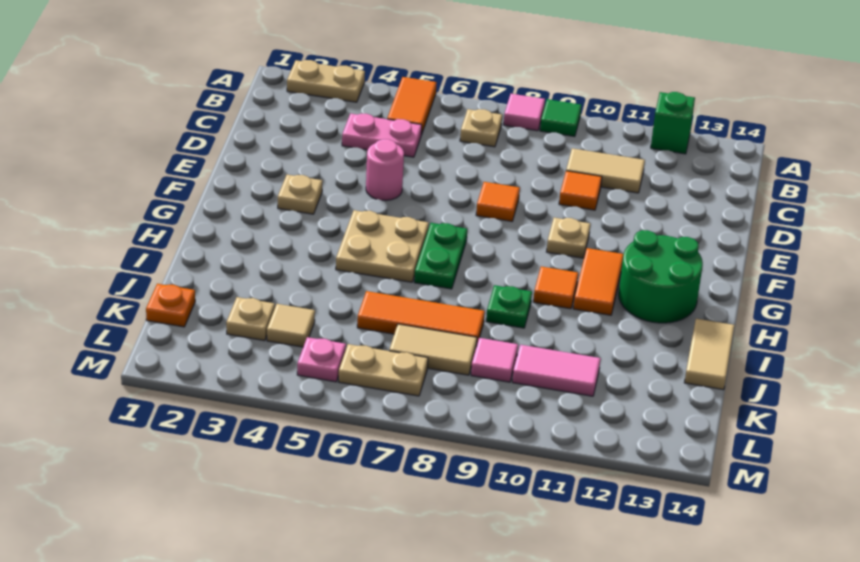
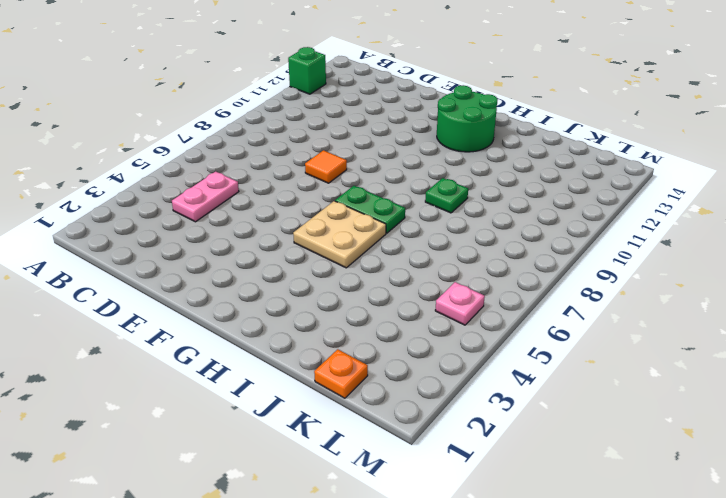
none -> tan 1x2 plate [287,60,365,102]
none -> orange 1x2 tile [387,77,437,135]
none -> pink 1x1 tile [504,94,545,131]

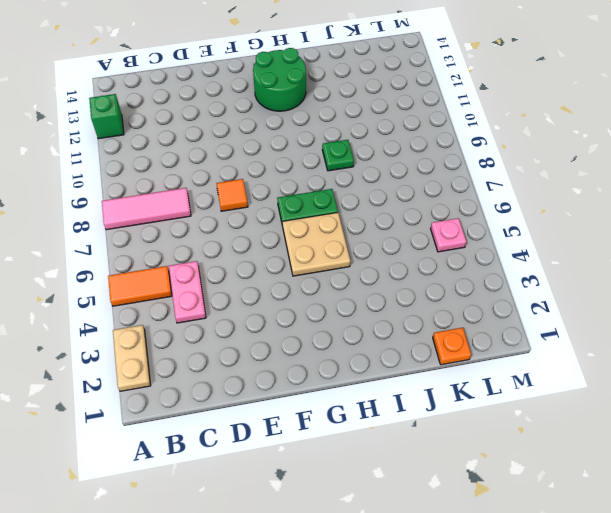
pink 1x3 tile [102,188,191,230] -> pink 1x1 tile [504,94,545,131]
none -> green 1x1 tile [540,99,581,137]
none -> tan 1x1 plate [460,109,502,147]
none -> tan 1x2 tile [566,148,645,193]

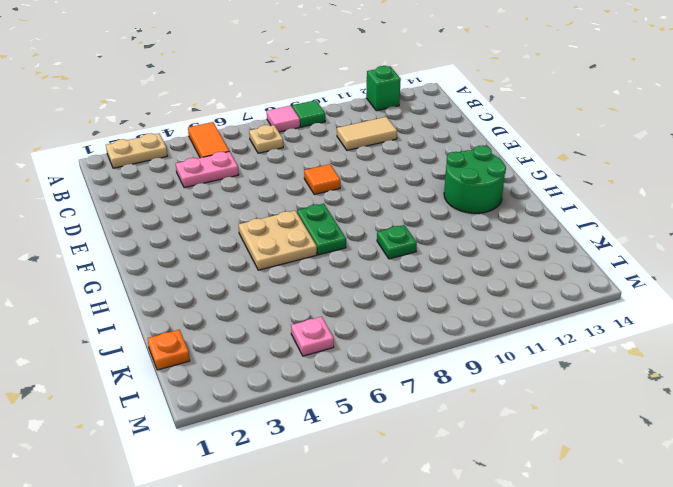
none -> orange 1x1 tile [559,171,602,210]
none -> pink 1x1 round brick [366,139,404,201]
none -> tan 1x1 plate [278,175,322,214]

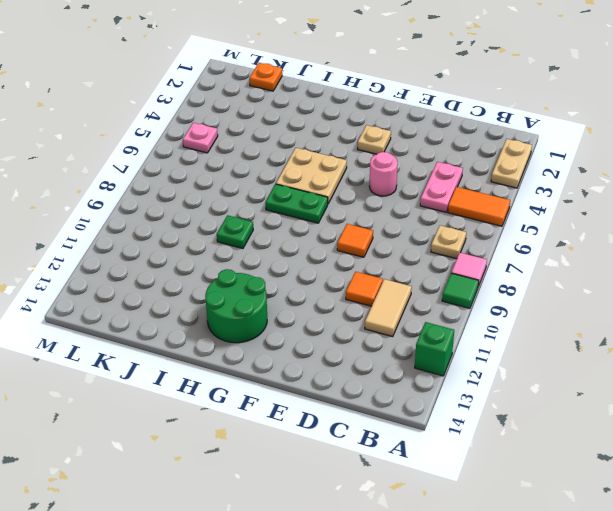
none -> tan 1x1 plate [547,218,590,258]
none -> orange 1x2 tile [573,248,623,315]
none -> orange 1x1 tile [533,267,578,309]

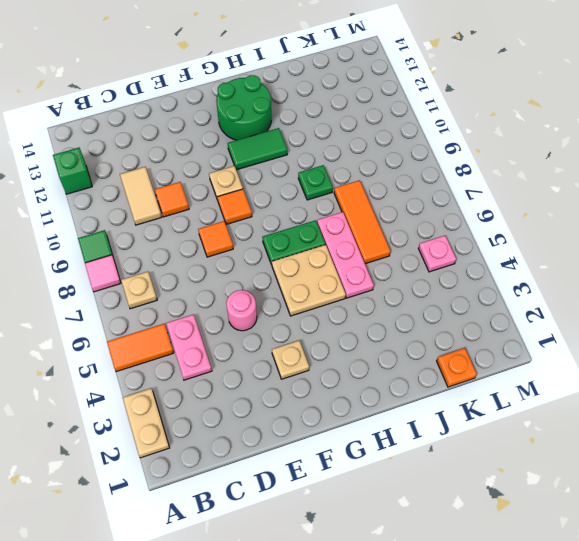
orange 1x1 tile [217,189,252,224] -> orange 1x1 tile moved to [533,267,578,309]
green 1x2 tile [228,128,287,170] -> orange 1x2 tile [573,248,623,315]
pink 1x3 plate [317,212,374,298] -> none
none -> tan 1x2 tile [684,319,735,390]
none -> tan 1x1 plate [226,297,275,341]
none -> tan 1x1 tile [267,304,315,347]

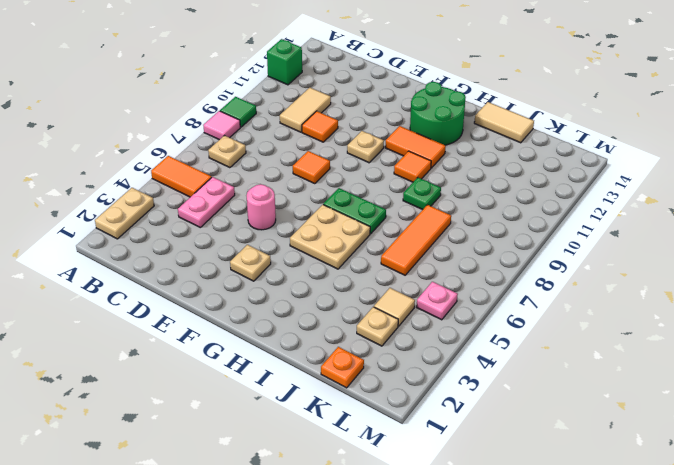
none -> tan 1x2 tile [389,324,477,375]
none -> pink 1x1 tile [471,338,518,382]
none -> pink 1x2 tile [512,345,601,396]

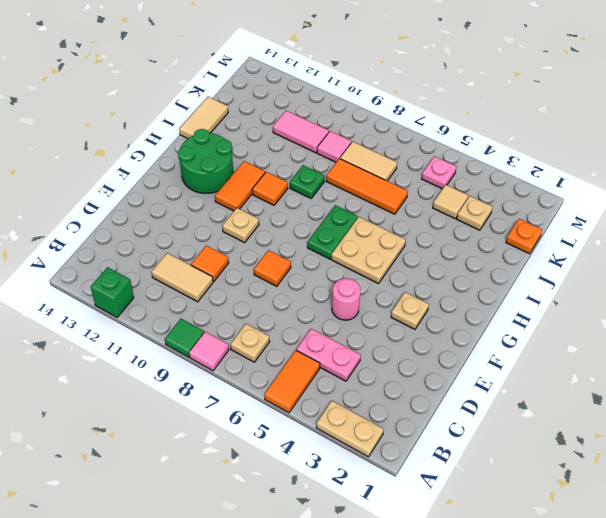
none -> tan 1x2 plate [339,344,428,396]

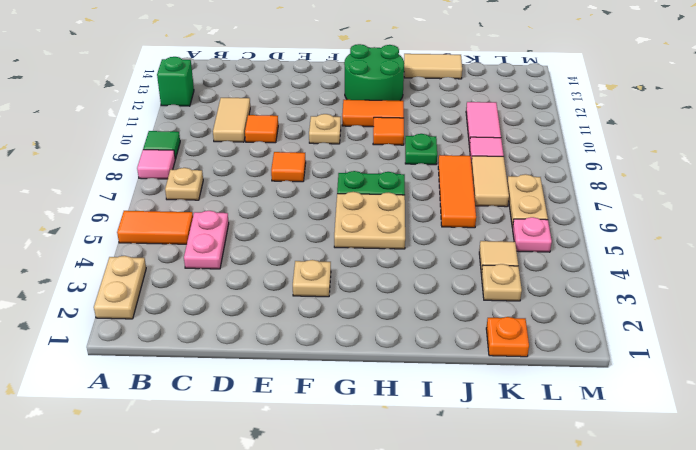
none -> pink 1x1 round brick [366,139,404,201]

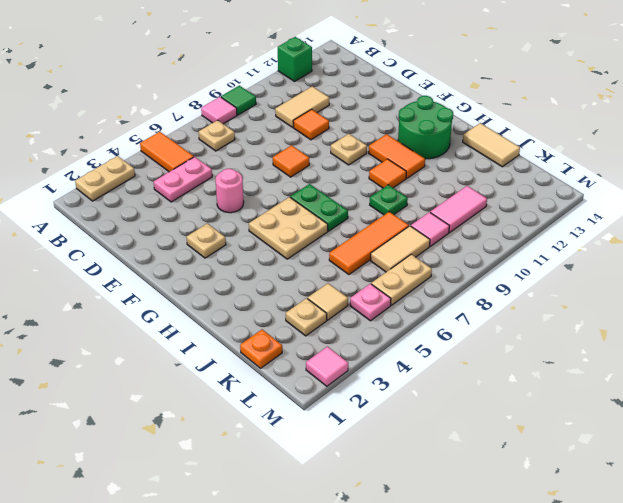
pink 1x1 tile [306,347,348,386] -> none

